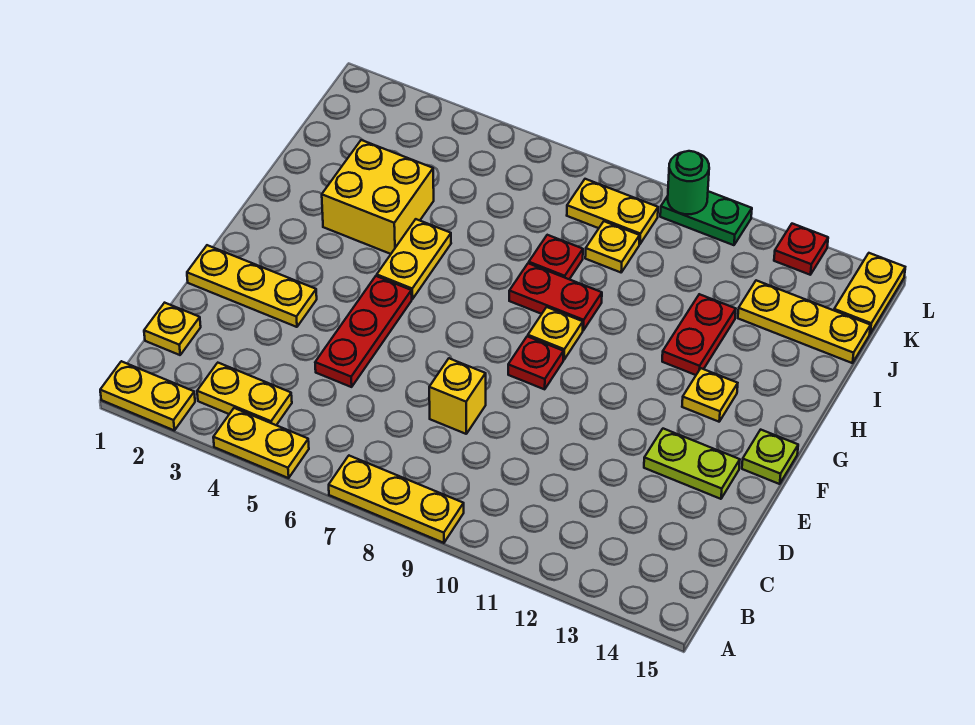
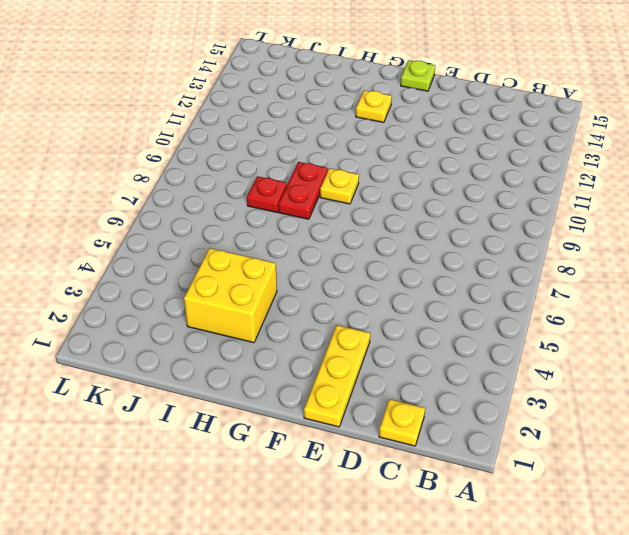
none -> yellow 1x2 plate [100,361,195,430]
none -> yellow 1x2 plate [213,408,309,478]
none -> yellow 1x3 plate [329,456,464,543]

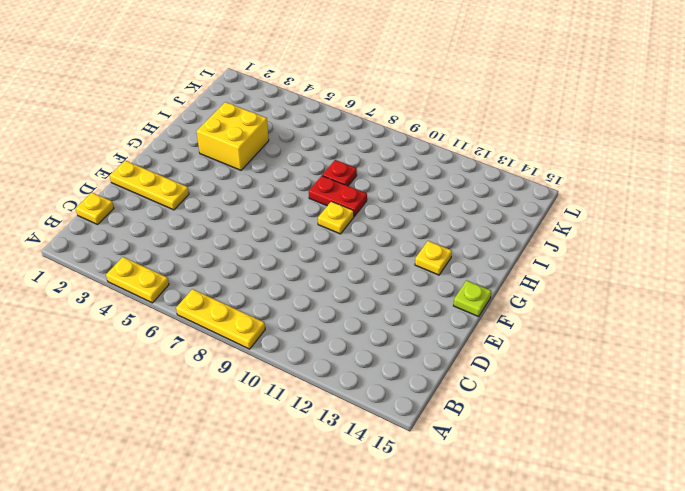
none -> yellow 1x2 plate [100,361,195,430]
none -> yellow 1x2 plate [197,363,292,425]
none -> red 1x3 plate [315,276,412,387]

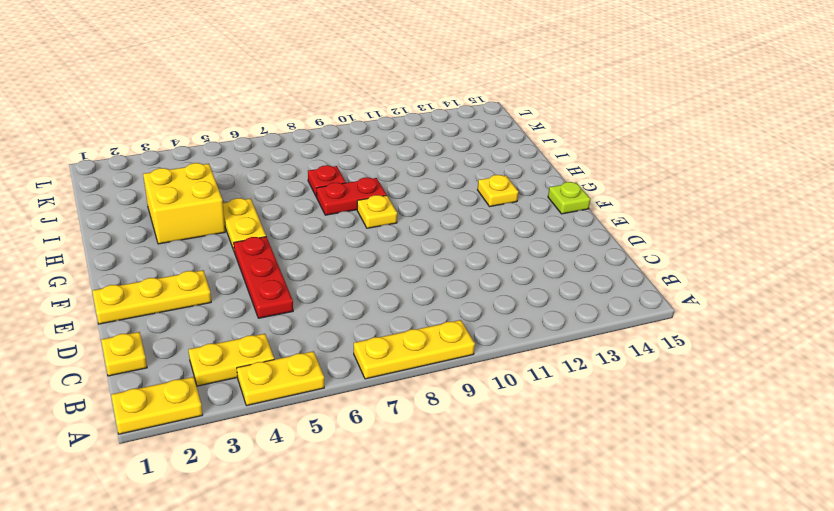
none -> yellow 1x1 brick [429,358,486,434]
none -> lime 1x2 plate [644,429,740,499]
none -> red 1x1 plate [508,336,564,389]

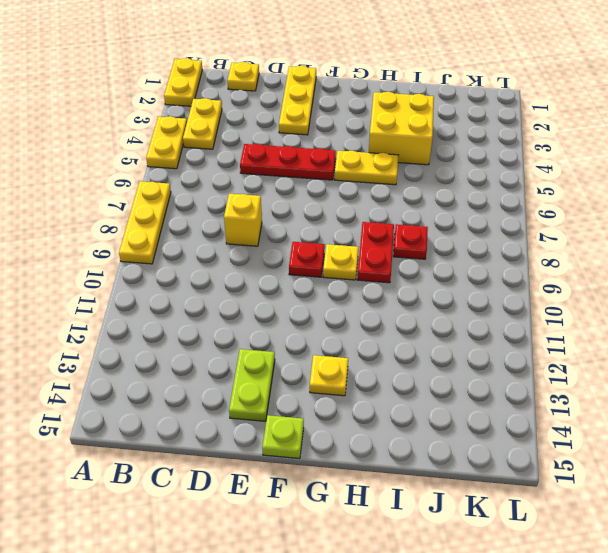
none -> red 1x2 plate [662,294,736,375]
none -> yellow 1x1 plate [585,221,640,272]
none -> yellow 1x3 plate [738,280,870,363]

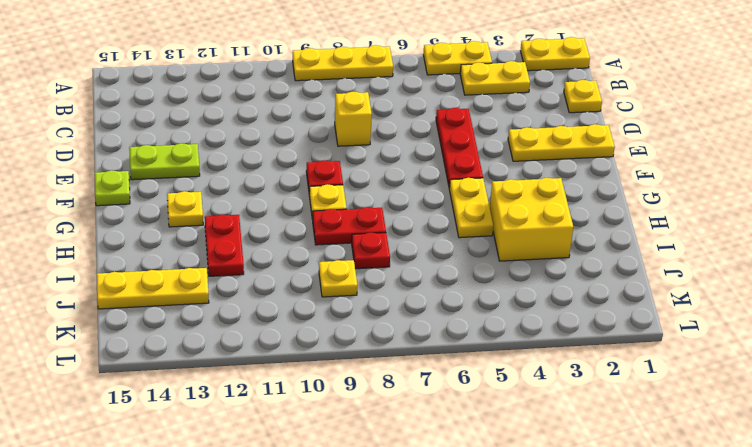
none -> yellow 1x2 plate [567,179,658,244]
none -> yellow 1x2 plate [834,253,905,333]
none -> green 1x2 plate [660,191,752,245]

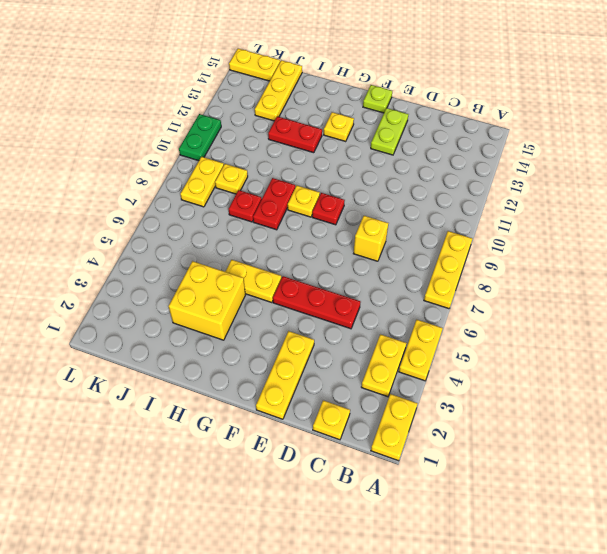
none -> red 1x1 plate [774,224,828,275]
none -> green 1x1 round brick [668,151,709,214]

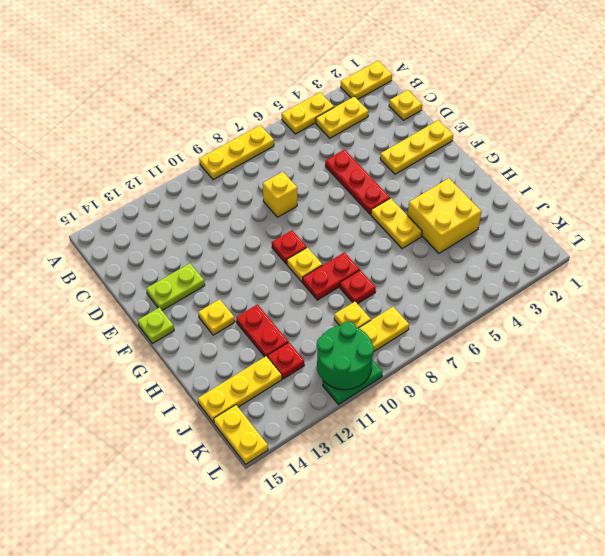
red 1x1 plate [267,342,304,379] -> red 1x1 plate moved to [774,224,828,275]
green 2x2 round brick [317,321,374,390] -> green 1x1 round brick [668,151,709,214]

